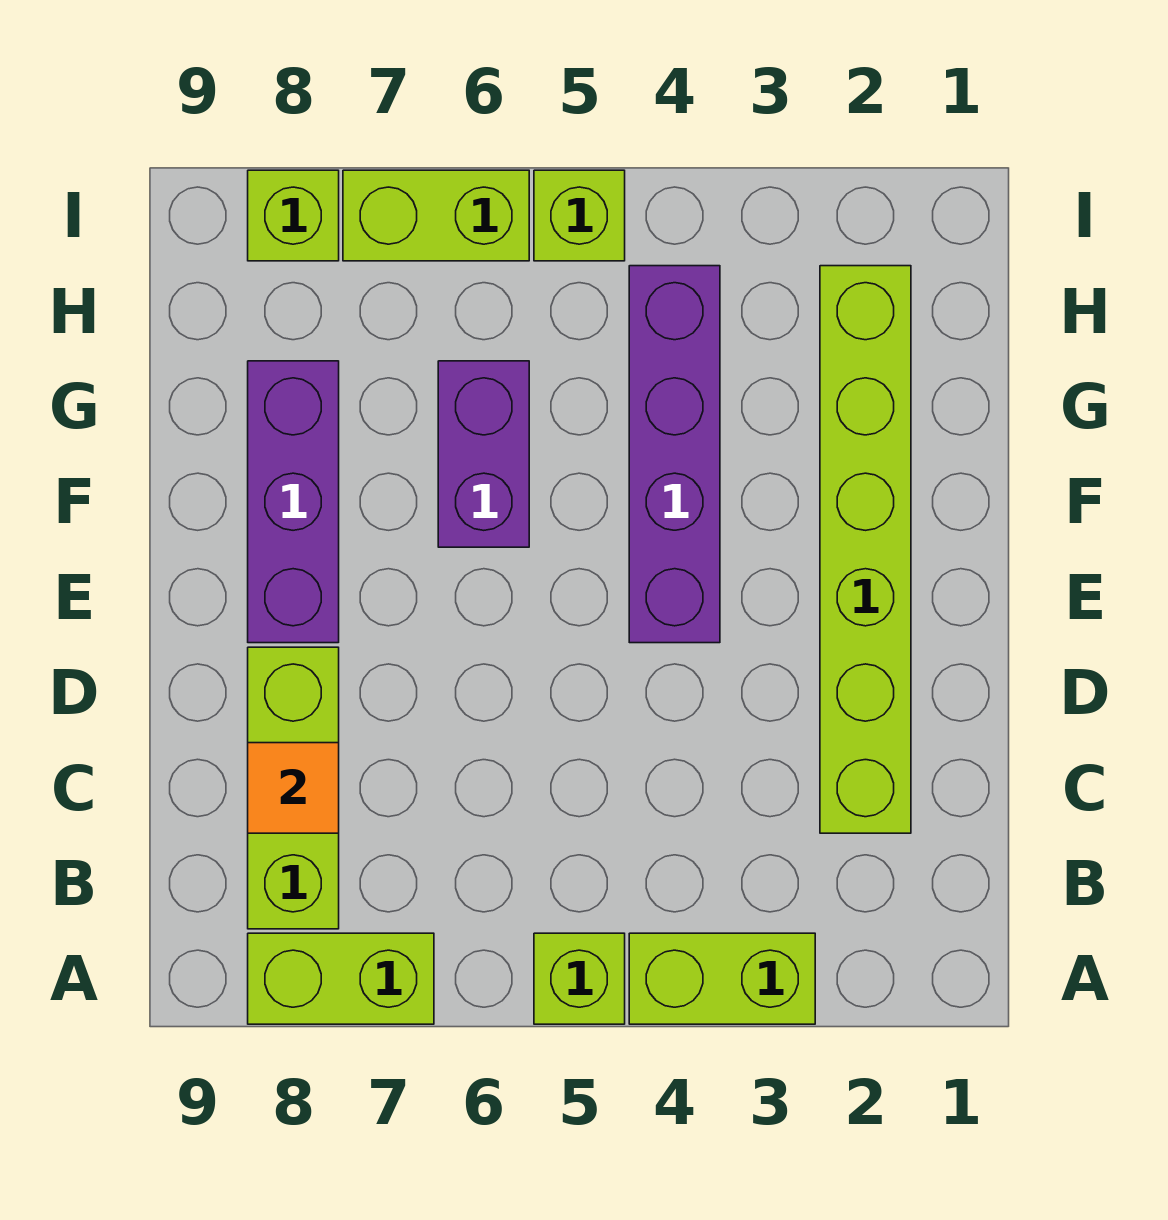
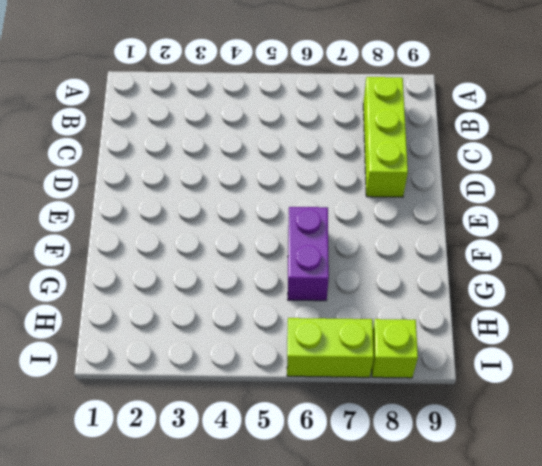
none -> lime 1x2 brick [629,933,815,1024]
none -> lime 1x1 brick [534,933,625,1024]
none -> lime 1x2 brick [248,933,434,1024]

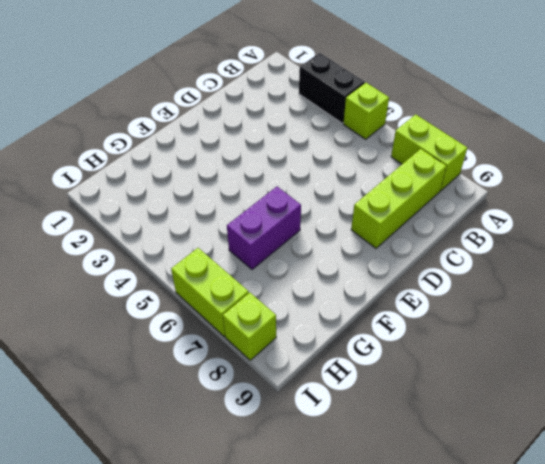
black 1x2 brick [299,53,365,123] -> lime 1x2 brick [629,933,815,1024]
none -> lime 1x6 brick [820,266,911,833]
none -> purple 1x4 brick [629,266,720,643]
none -> purple 1x3 brick [248,361,339,643]

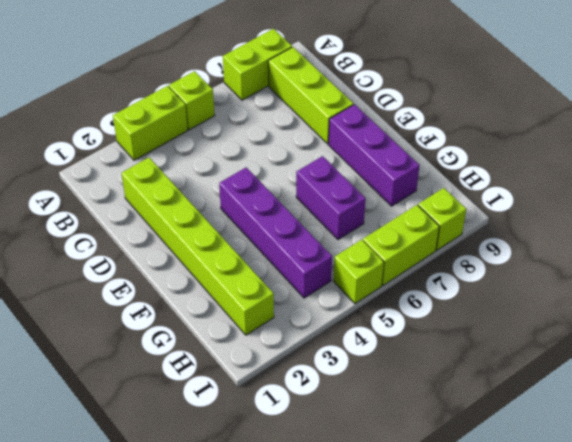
none -> orange 1x1 tile [248,743,339,833]

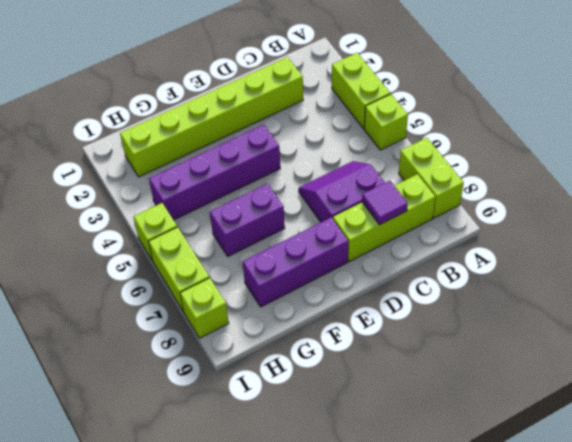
purple 2x2 slope [299,161,385,222] -> none
purple 1x1 tile [362,180,408,225] -> orange 1x1 tile [248,743,339,833]

